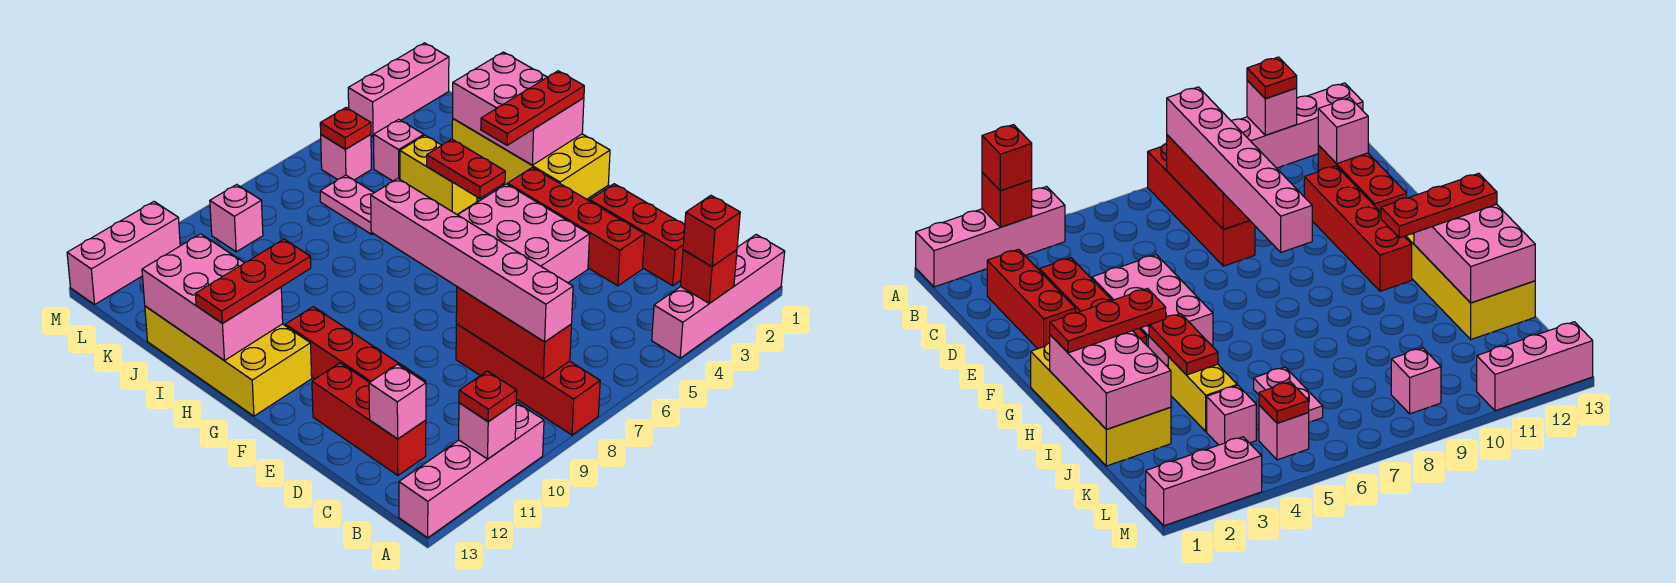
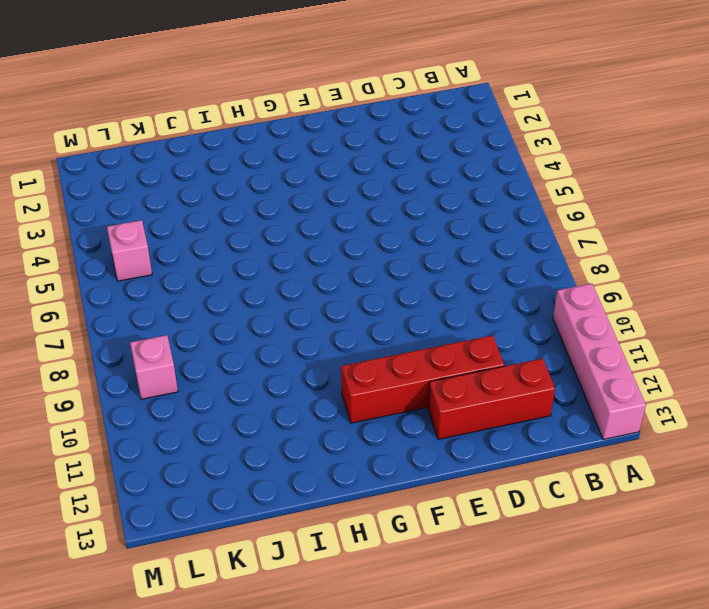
none -> pink 1x4 brick [652,235,785,358]
none -> red 1x4 brick [456,324,600,435]
none -> red 1x3 brick [590,184,685,286]
none -> red 1x4 brick [508,167,645,286]

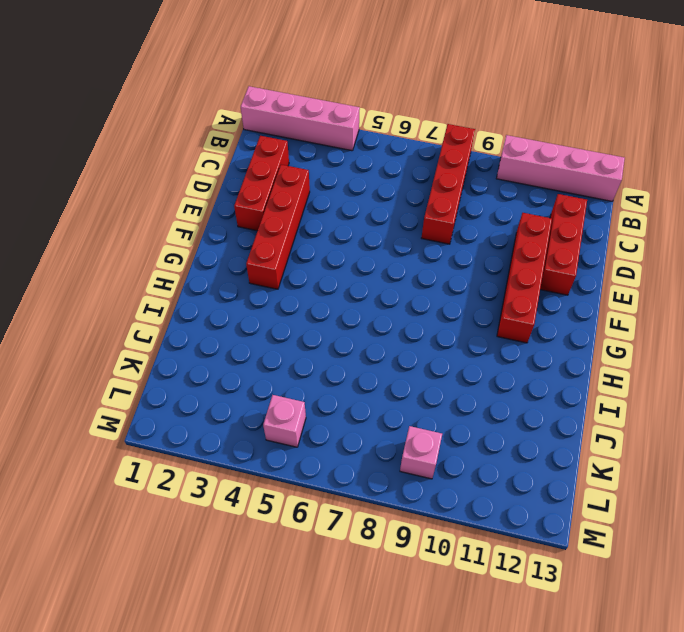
none -> pink 2x3 brick [458,184,590,283]
none -> yellow 2x4 brick [452,119,610,199]
none -> yellow 2x4 brick [145,306,312,416]
none -> yellow 1x2 brick [400,135,477,214]

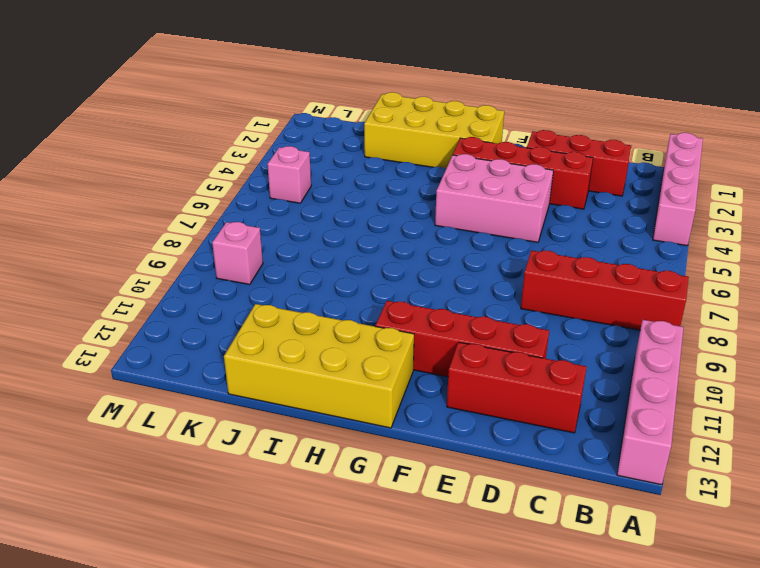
none -> yellow 1x2 brick [400,135,477,214]
none -> pink 1x2 plate [320,175,374,234]
none -> pink 1x1 brick [374,119,424,181]
none -> pink 1x3 brick [348,43,449,137]

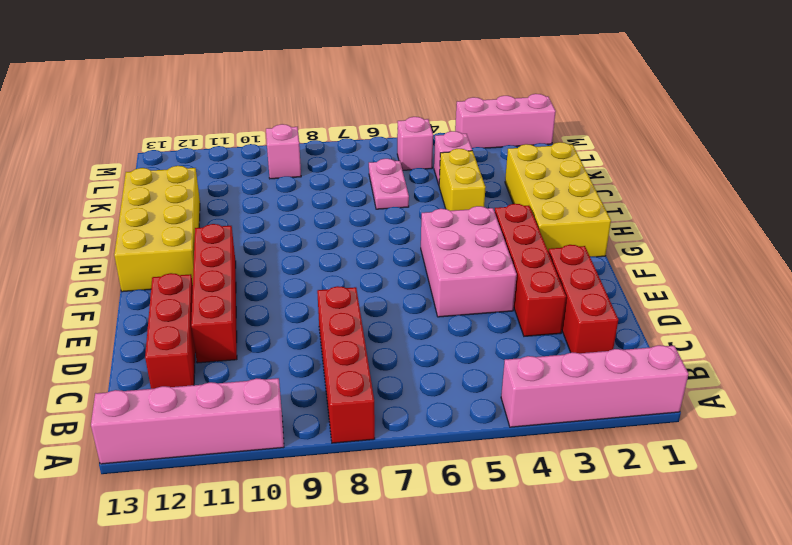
none -> pink 1x3 brick [67,202,180,305]
none -> red 1x1 brick [680,250,737,303]
none -> pink 1x1 brick [459,403,516,459]
none -> red 1x3 brick [456,287,571,379]

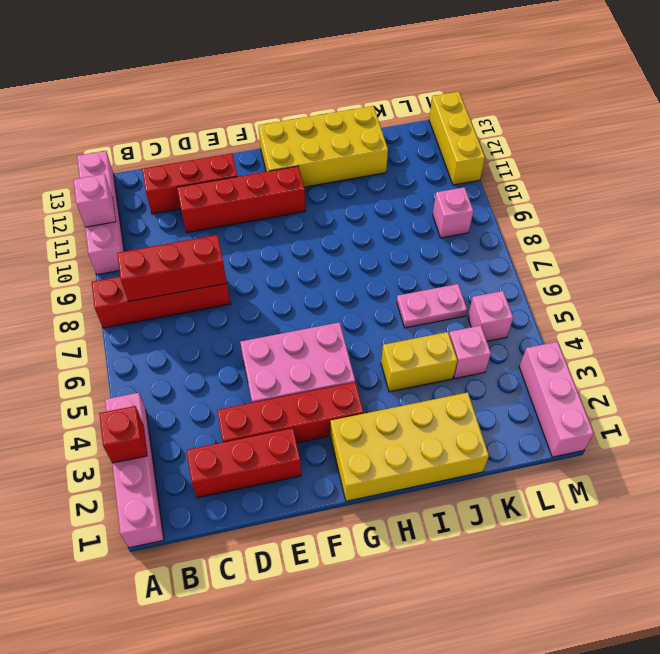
yellow 1x3 brick [429,92,485,185] -> pink 1x3 brick [67,202,180,305]
none -> pink 1x1 brick [369,364,426,439]
none -> pink 2x3 brick [453,52,584,165]
none -> red 1x2 plate [427,139,505,198]
none -> pink 2x3 brick [142,234,283,360]

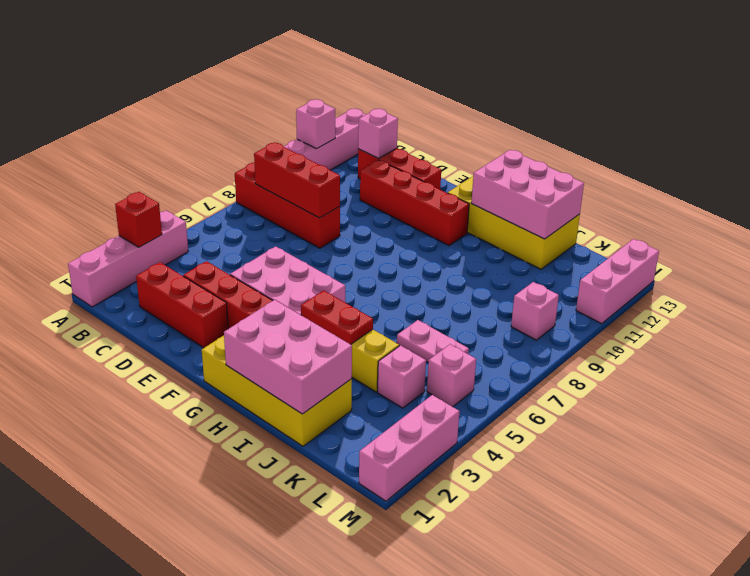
none -> red 1x1 plate [320,108,371,149]
none -> red 1x1 brick [683,196,740,266]
none -> red 1x1 plate [459,371,517,422]
none -> pink 1x6 brick [371,179,573,342]

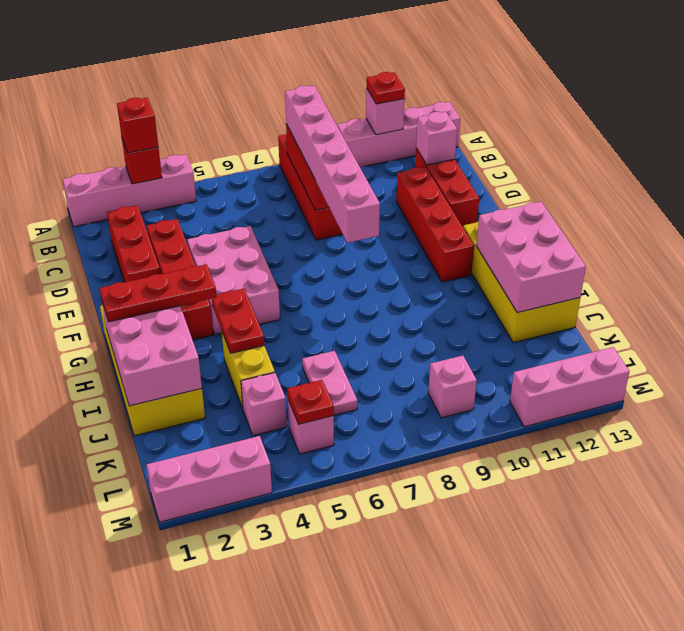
none -> red 1x3 plate [195,239,311,323]

